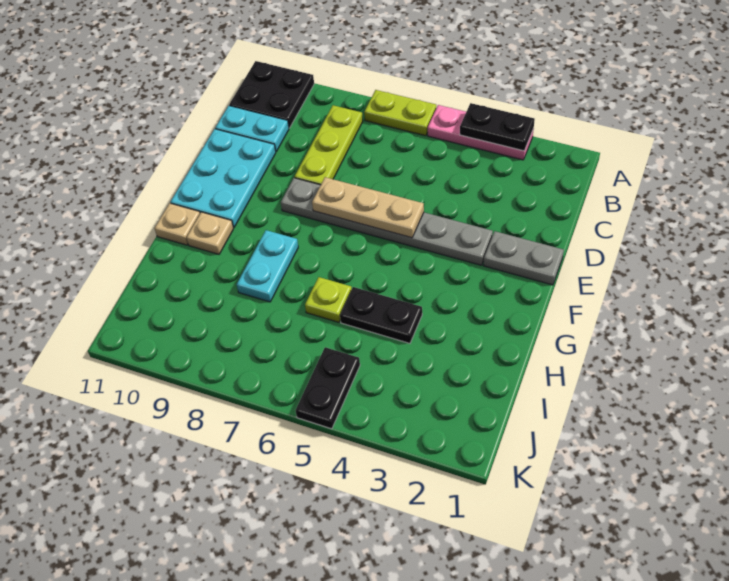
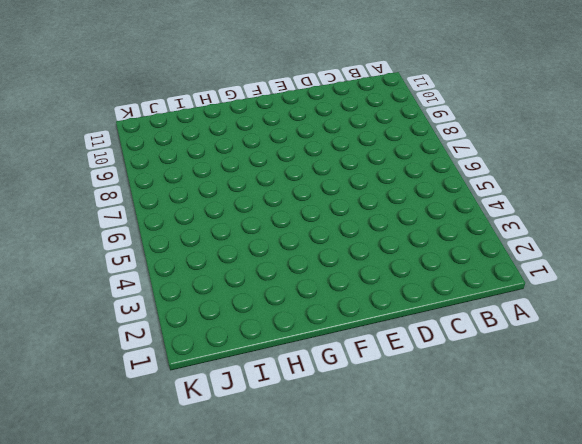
none -> pink 1x3 plate [428,105,534,160]
none -> lime 1x2 plate [364,90,436,136]
none -> black 2x2 plate [229,61,314,128]

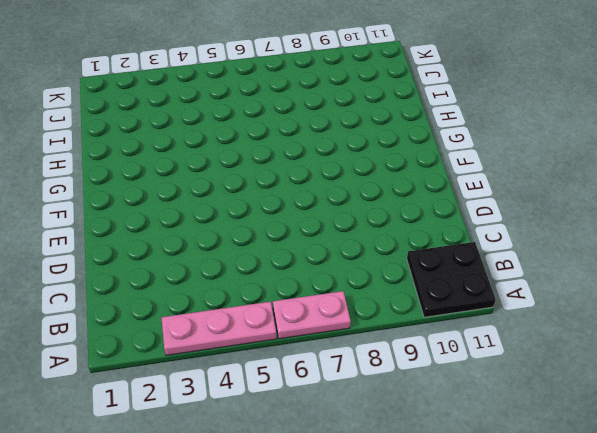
pink 1x2 plate [273,291,351,339] -> lime 1x2 plate [364,90,436,136]
none -> lime 1x3 plate [295,105,363,185]
none -> cyan 1x2 plate [215,106,289,152]
none -> cyan 2x3 plate [170,129,276,228]

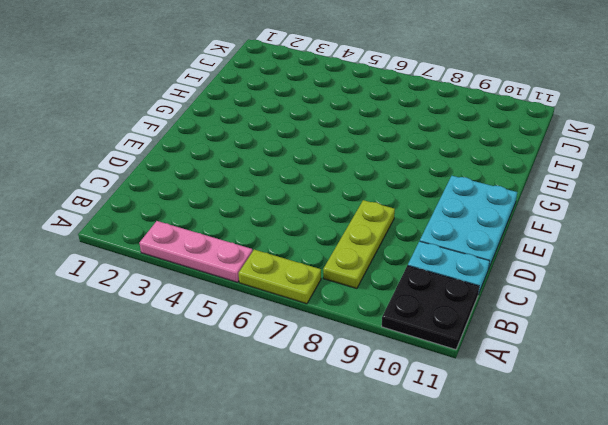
none -> grey 1x2 plate [483,231,564,285]
none -> grey 1x6 plate [281,178,493,265]
none -> cyan 1x2 plate [237,230,298,302]

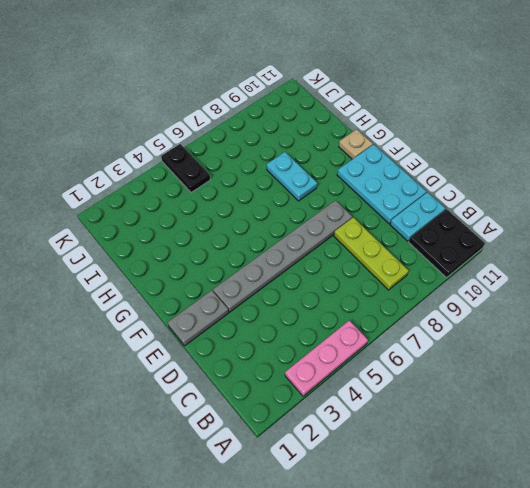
none -> lime 1x2 plate [364,90,436,136]
none -> tan 1x1 plate [186,212,233,254]
none -> black 1x2 plate [340,287,422,343]

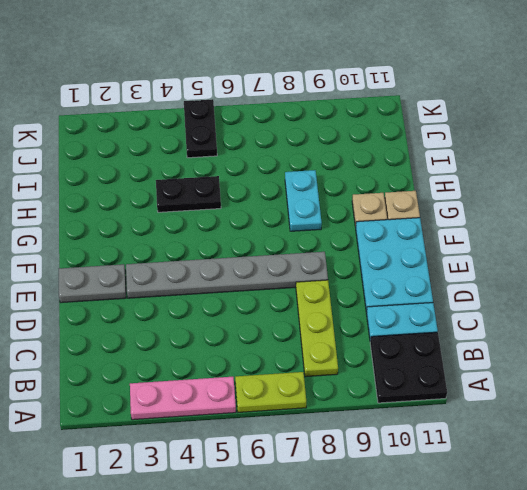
none -> lime 1x1 plate [305,277,352,322]
none -> black 1x2 plate [460,103,535,151]
none -> tan 1x3 plate [312,177,424,238]

